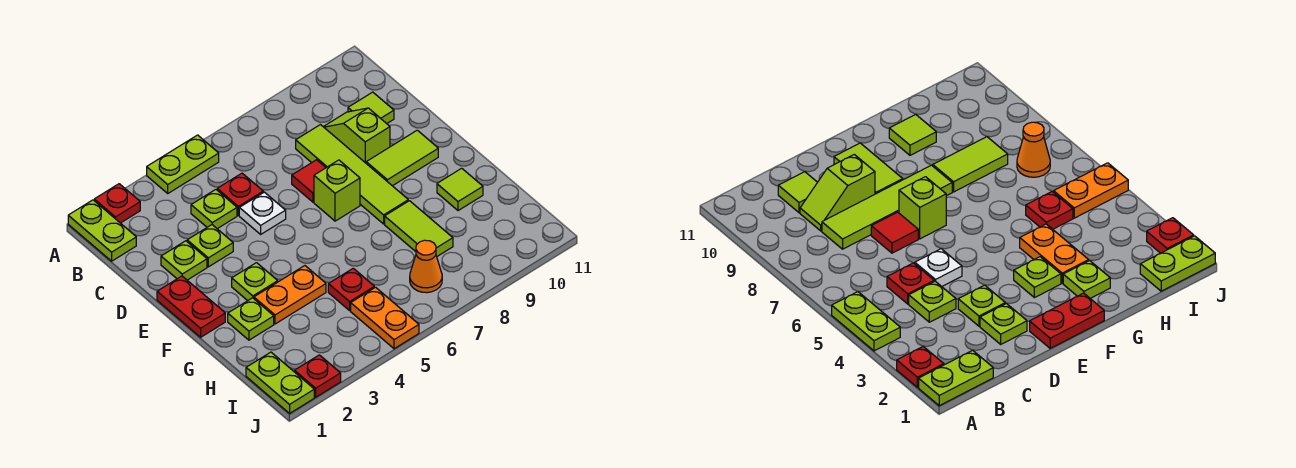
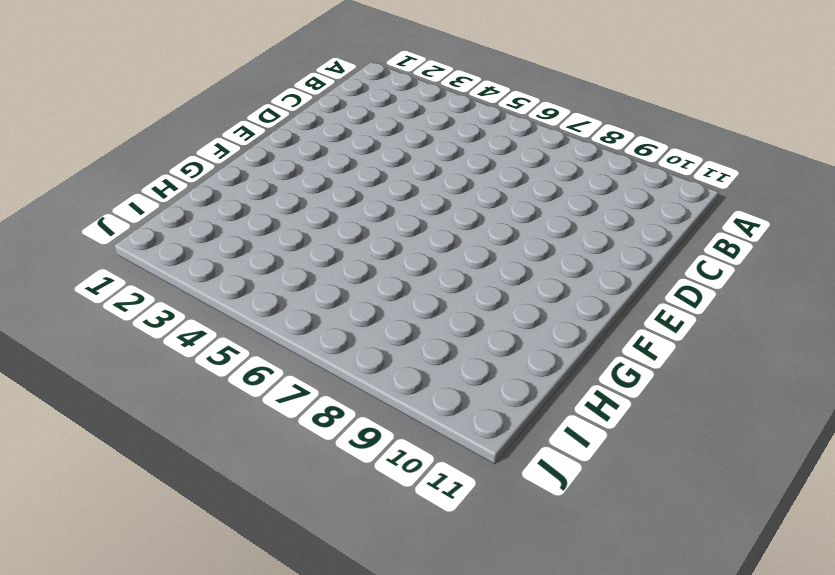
none -> lime 1x2 plate [68,200,136,261]
none -> red 1x1 plate [94,184,140,223]
none -> lime 1x2 plate [147,135,219,193]

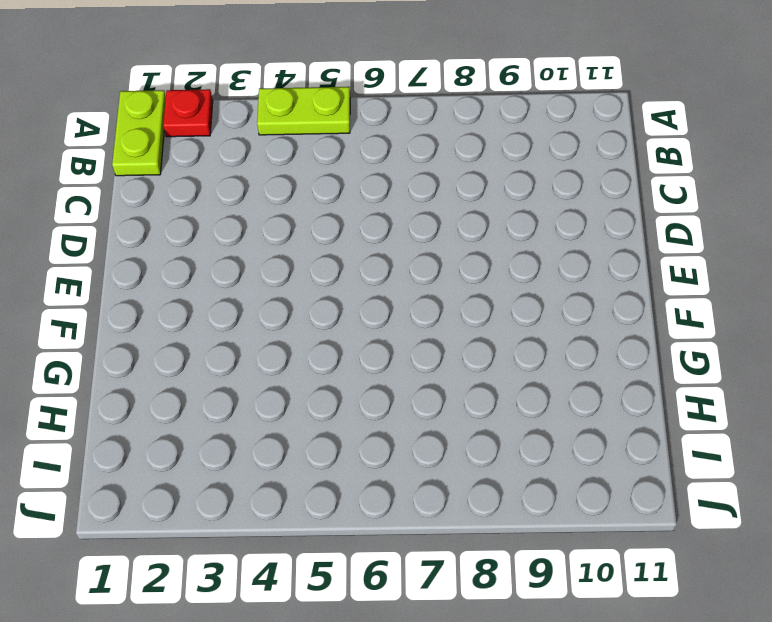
none -> lime 1x1 plate [191,190,237,229]
none -> red 1x1 plate [217,173,263,215]
none -> lime 1x4 tile [296,125,408,224]

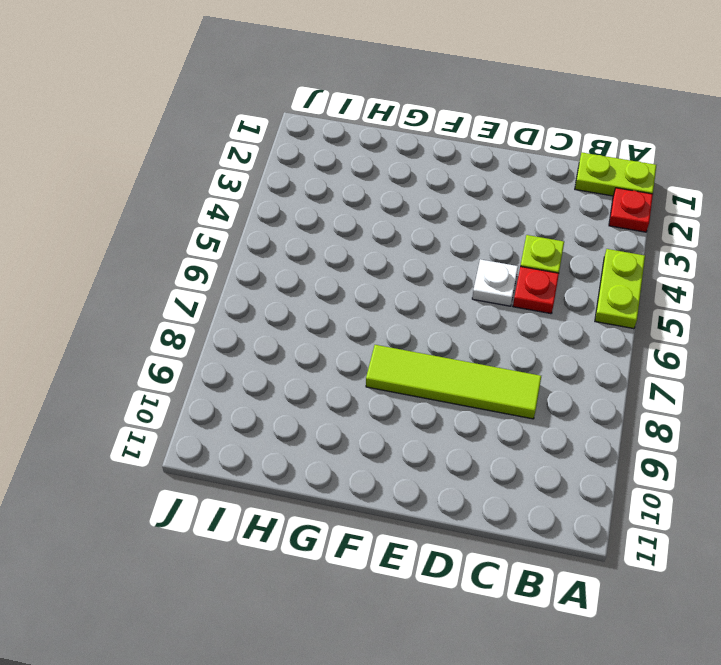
none -> lime 1x2 slope [324,108,390,163]
none -> lime 1x1 tile [348,92,394,124]
none -> lime 1x1 plate [161,241,207,280]

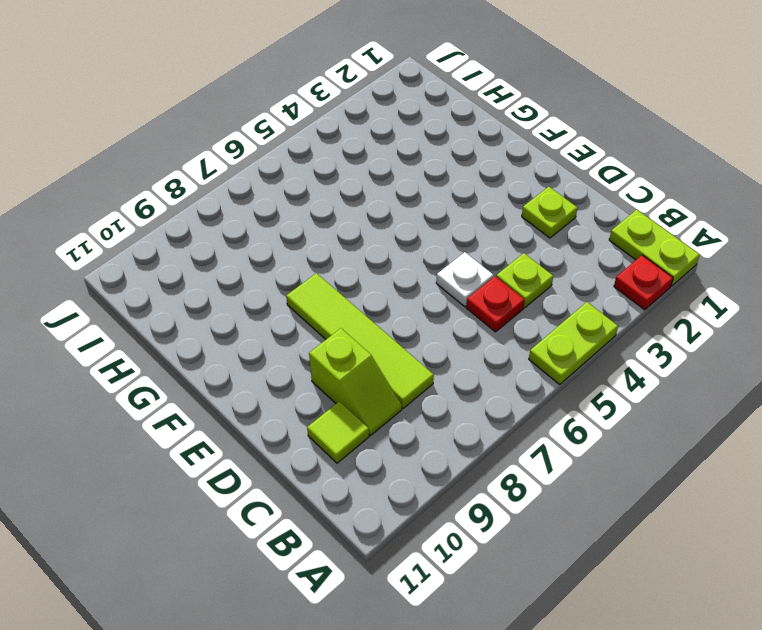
none -> lime 1x1 plate [187,225,233,267]
none -> red 1x1 tile [292,160,326,202]
none -> red 1x2 plate [157,276,225,337]

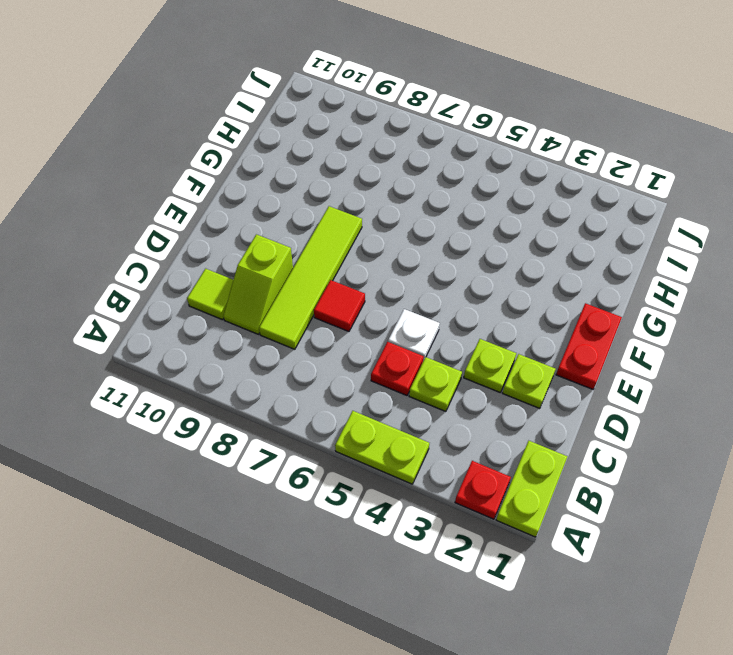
none -> lime 1x1 brick [314,160,360,221]
none -> lime 1x2 tile [366,130,438,186]
none -> lime 1x1 plate [232,263,278,301]

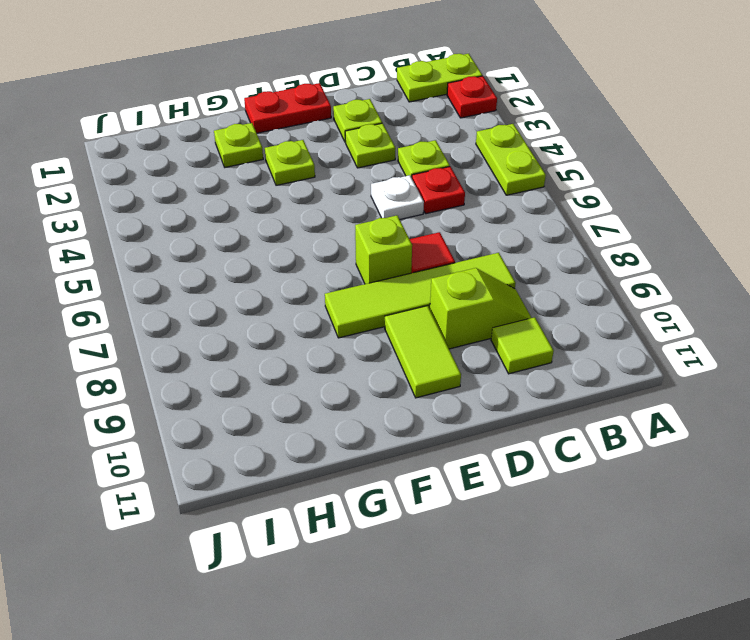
none -> orange 1x2 plate [254,266,326,324]
none -> lime 1x2 tile [385,201,453,256]
none -> lime 1x1 tile [437,168,483,211]

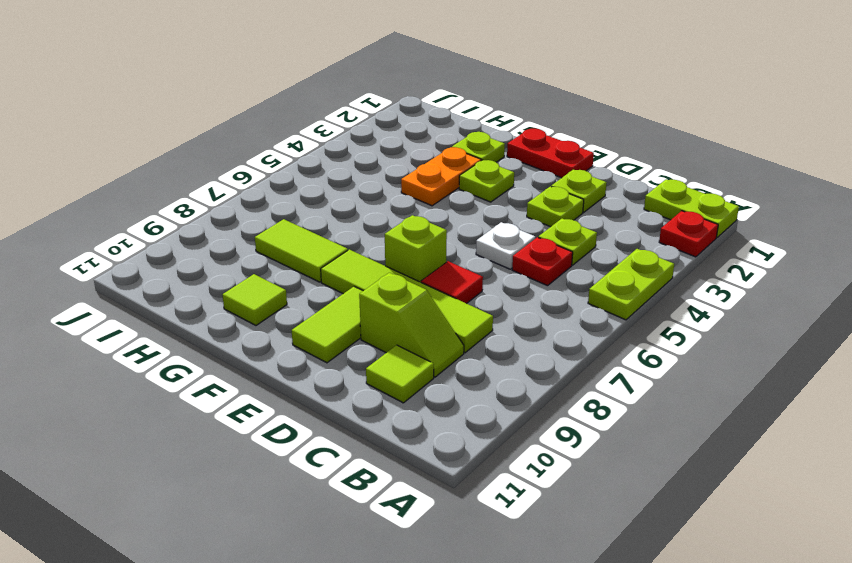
none -> red 1x1 plate [328,268,374,310]
none -> lime 1x2 plate [246,352,314,413]
none -> orange 1x2 plate [351,287,419,349]

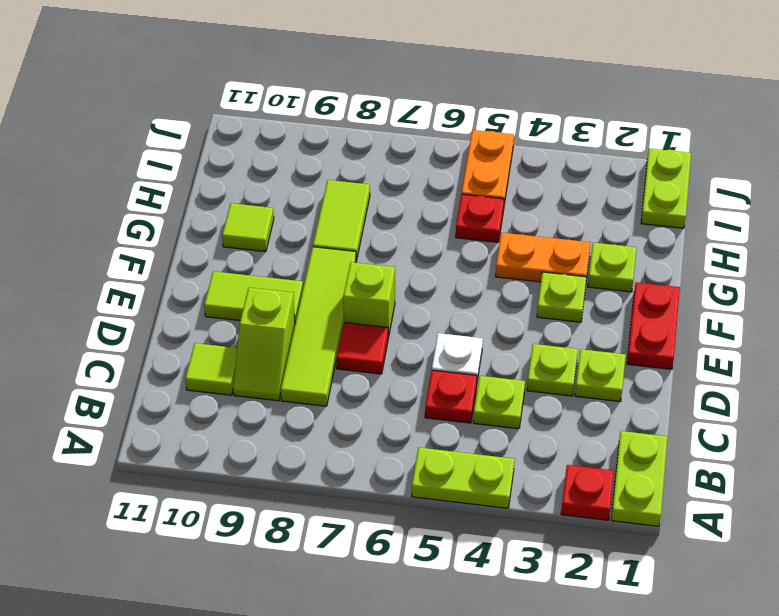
none -> orange 1x1 cone [410,240,442,293]
none -> red 1x1 plate [295,355,341,397]

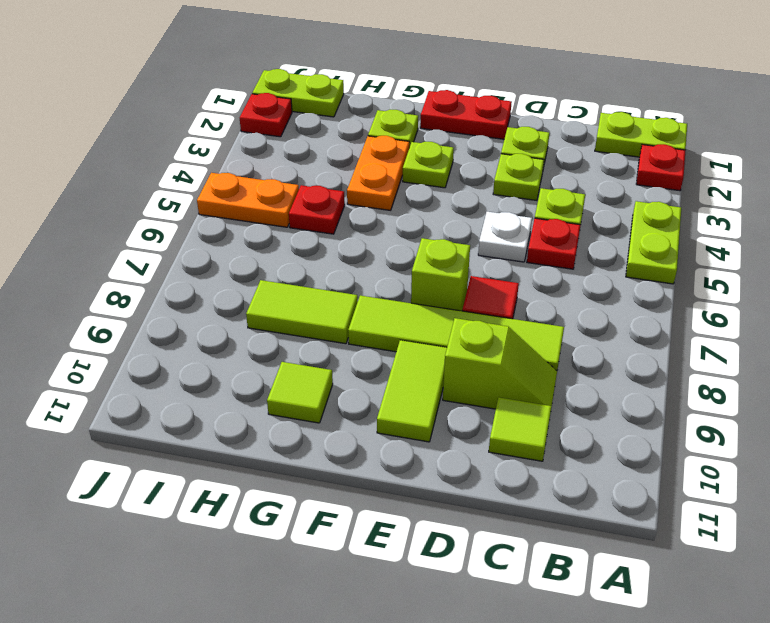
none -> orange 1x1 cone [410,240,442,293]

